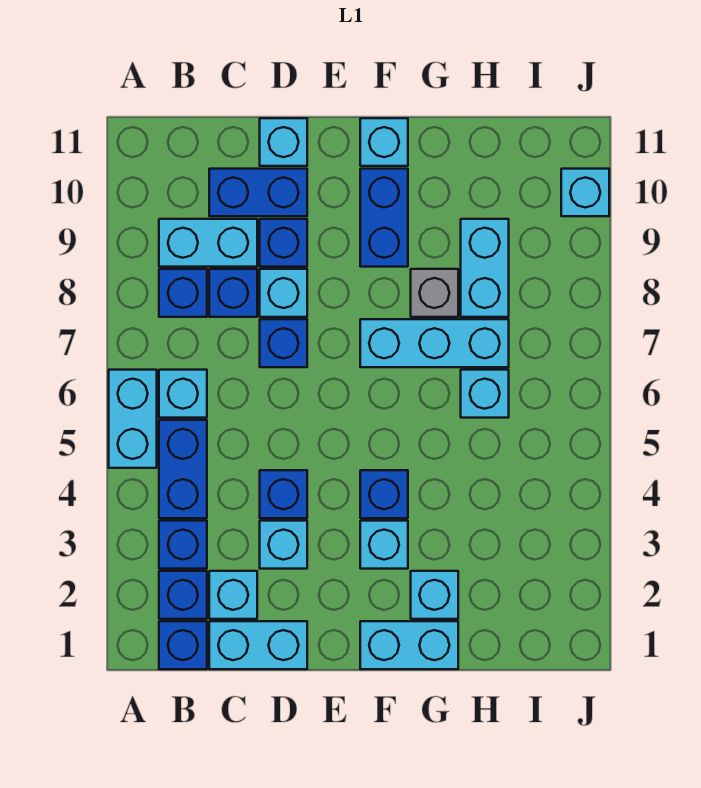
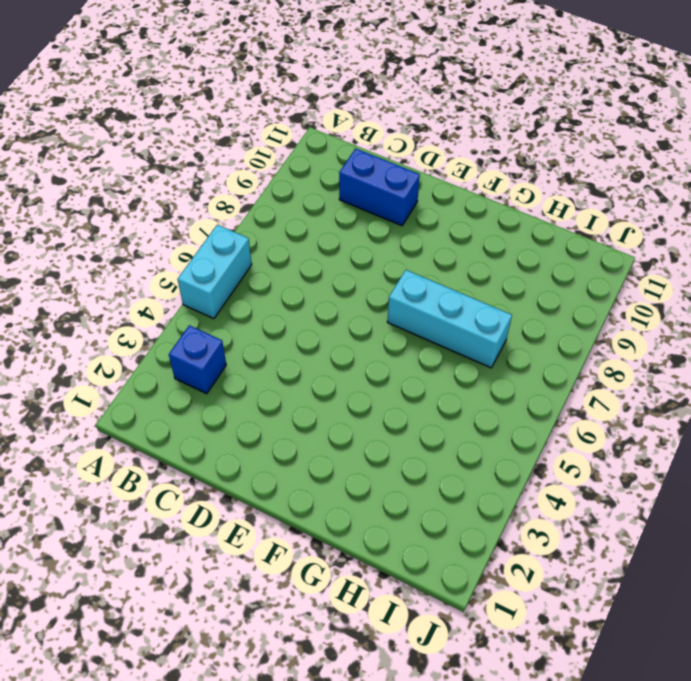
none -> blue 1x1 brick [159,621,207,669]
none -> blue 1x1 brick [159,571,207,619]
none -> blue 1x2 brick [159,420,207,518]

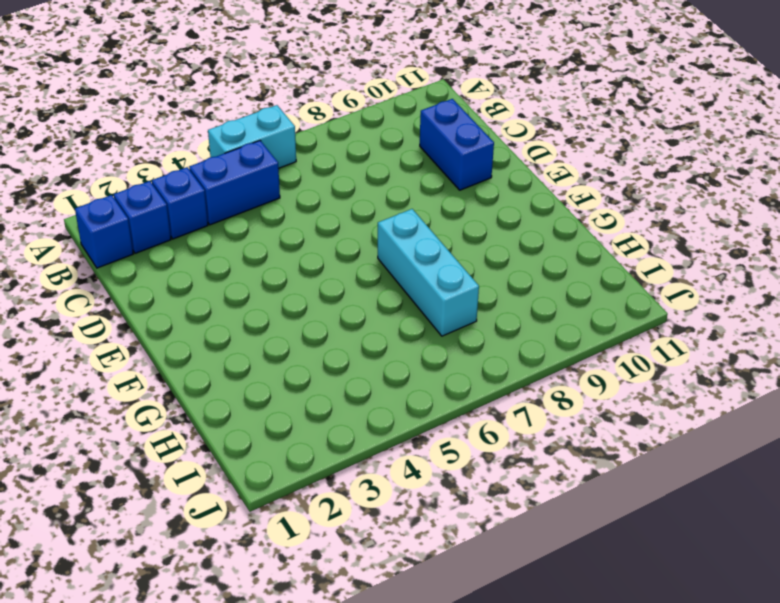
none -> cyan 1x1 brick [159,370,207,418]
none -> blue 1x1 brick [159,269,207,317]
none -> cyan 1x2 brick [159,219,257,267]

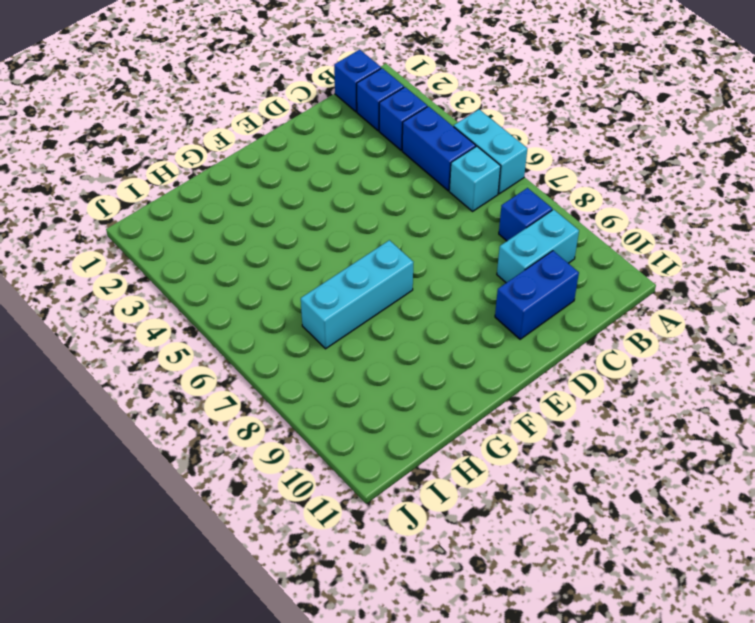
none -> cyan 1x2 brick [209,621,307,669]
none -> cyan 1x1 brick [209,571,257,619]
none -> blue 1x1 brick [209,269,257,317]

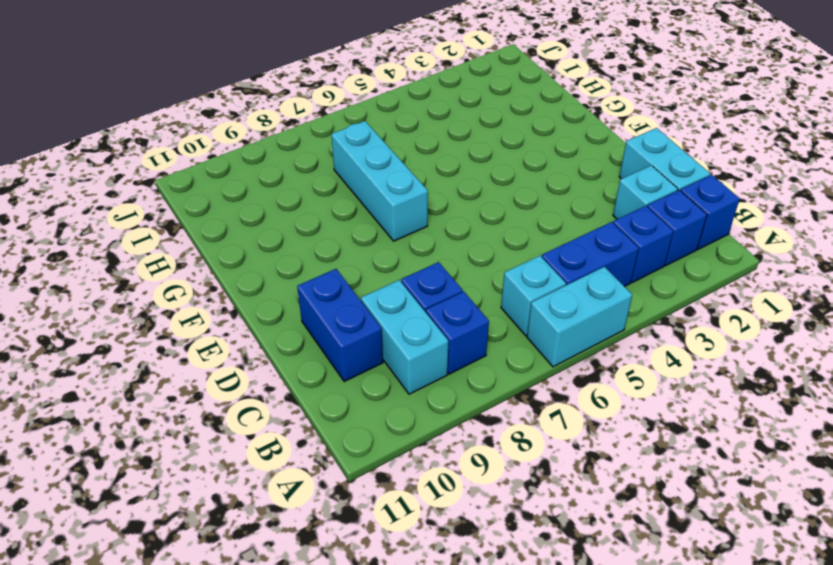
none -> cyan 1x1 brick [260,521,307,569]
none -> blue 1x1 brick [260,470,307,518]
none -> blue 1x1 brick [260,319,307,367]

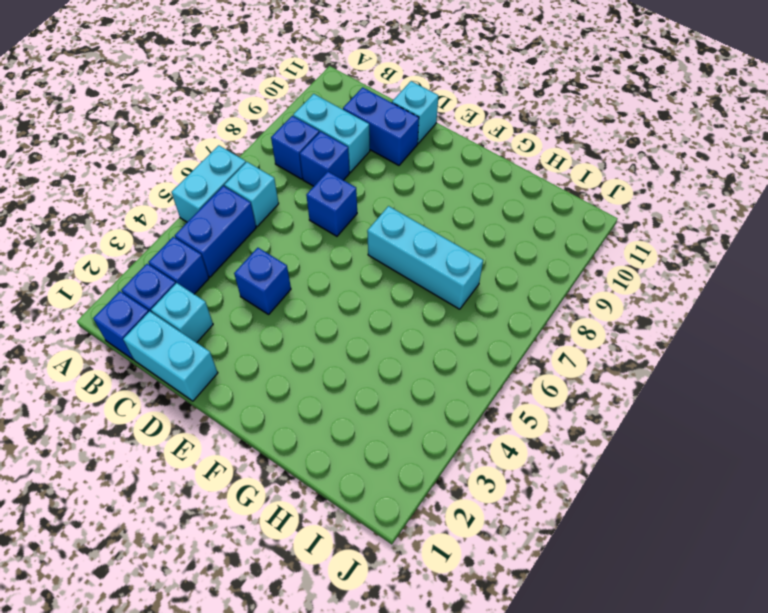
none -> cyan 1x1 brick [260,521,307,569]
none -> cyan 1x1 brick [260,269,307,317]
none -> blue 1x1 brick [260,219,307,267]

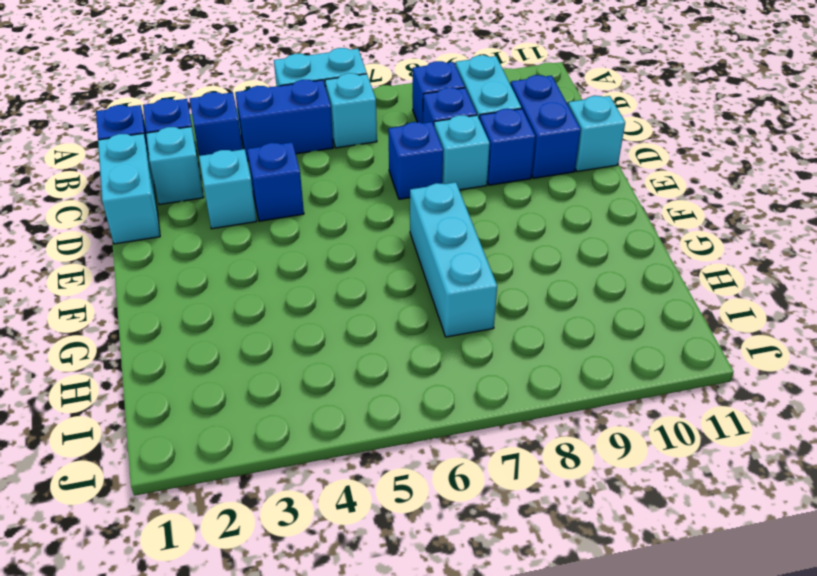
none -> cyan 1x2 brick [360,621,458,669]
none -> cyan 1x1 brick [360,521,408,569]
none -> blue 1x1 brick [360,470,408,518]

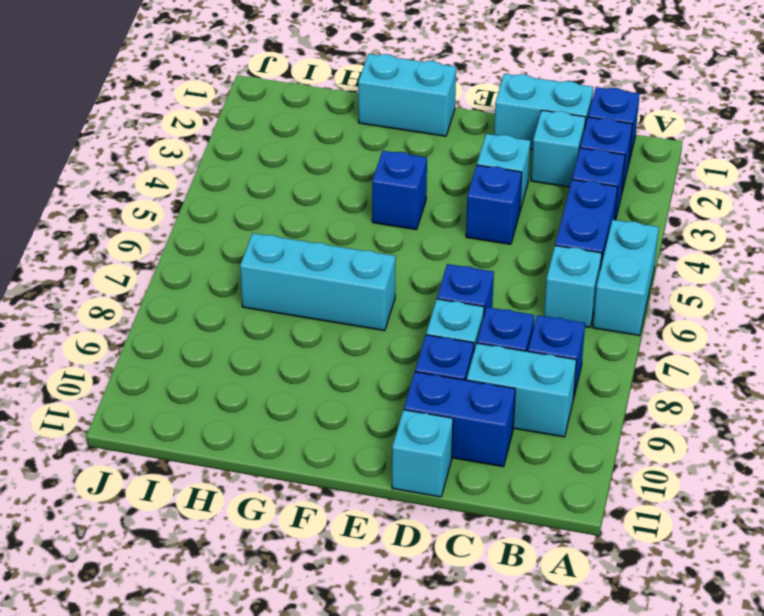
none -> cyan 1x1 brick [360,521,408,569]
none -> blue 1x2 brick [360,169,408,267]
none -> cyan 1x1 brick [360,118,408,166]

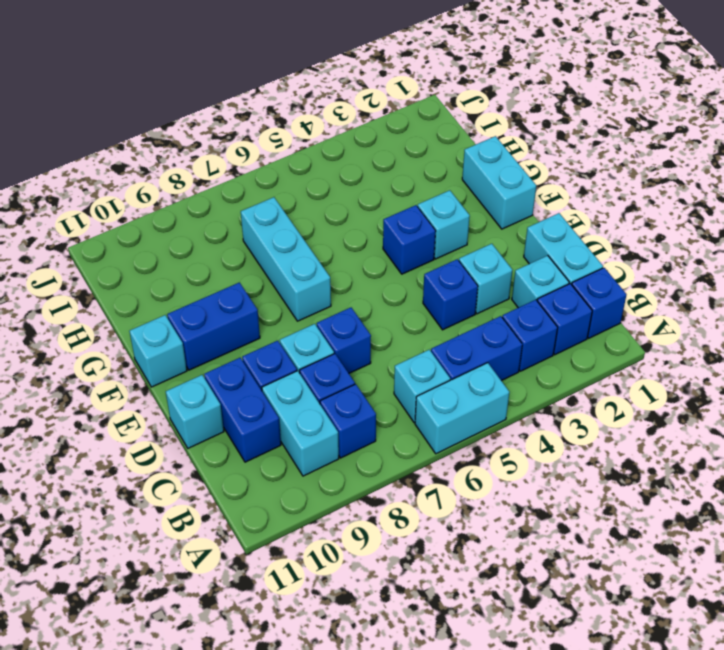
none -> cyan 1x1 brick [411,571,458,619]
none -> grey 1x1 brick [411,269,458,317]
none -> cyan 1x1 brick [461,370,509,418]

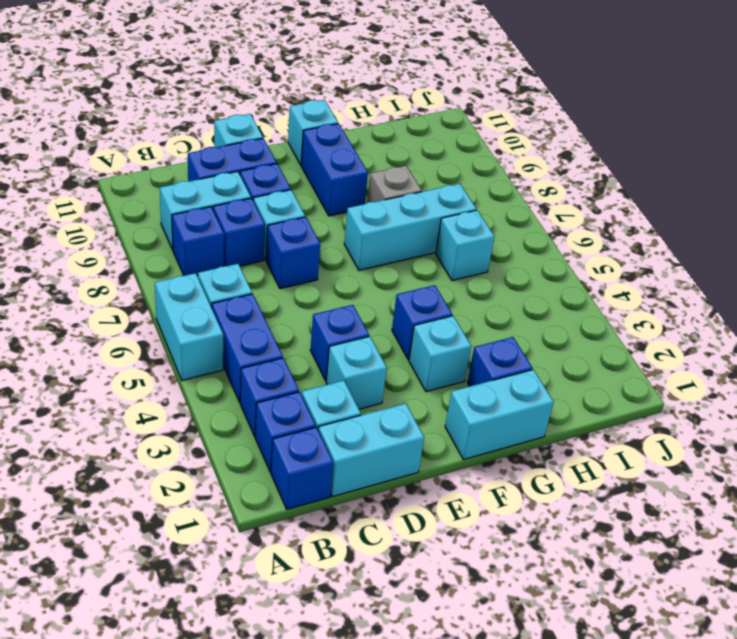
blue 1x1 brick [467,337,533,386] -> cyan 1x1 brick [411,571,458,619]
none -> cyan 1x2 brick [461,219,509,317]
none -> cyan 1x1 brick [561,169,609,216]

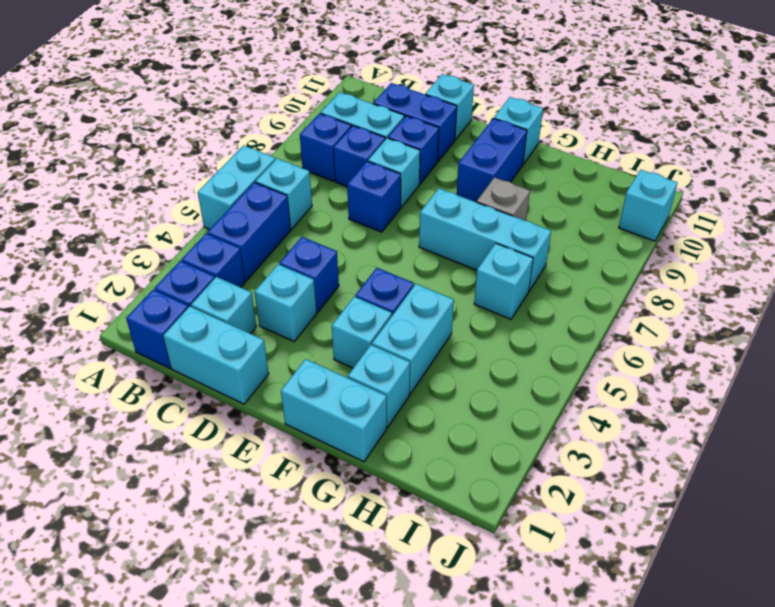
cyan 1x2 brick [372,284,454,394] -> cyan 1x2 brick moved to [461,219,509,317]

